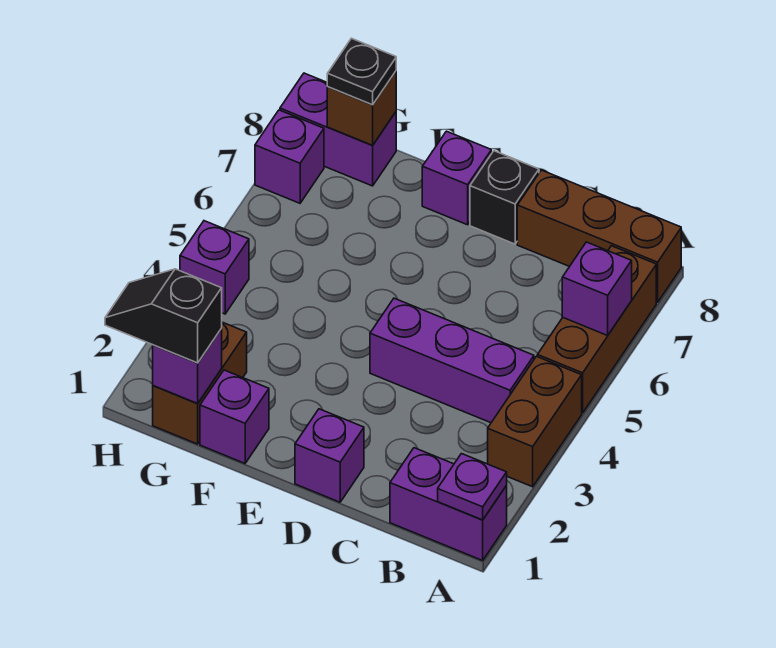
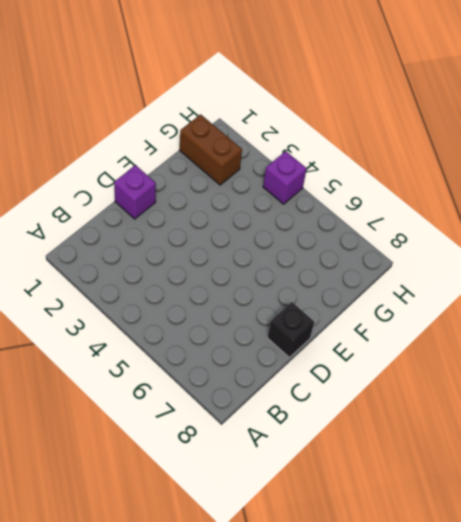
none -> purple 1x2 brick [390,448,507,560]
none -> brown 1x2 brick [488,356,582,487]
none -> brown 1x3 brick [537,246,656,413]

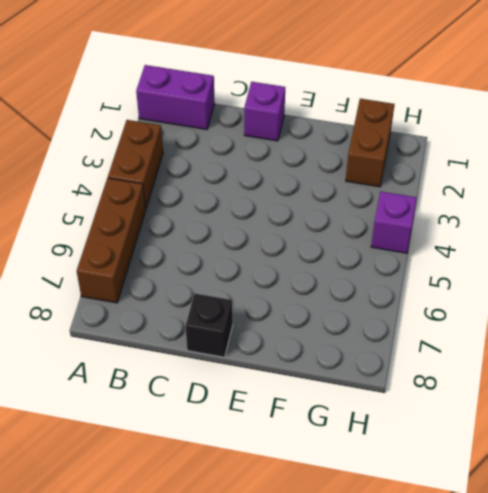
none -> brown 1x3 brick [517,170,681,302]
none -> purple 1x3 brick [370,298,534,423]
none -> purple 1x1 brick [422,131,491,225]

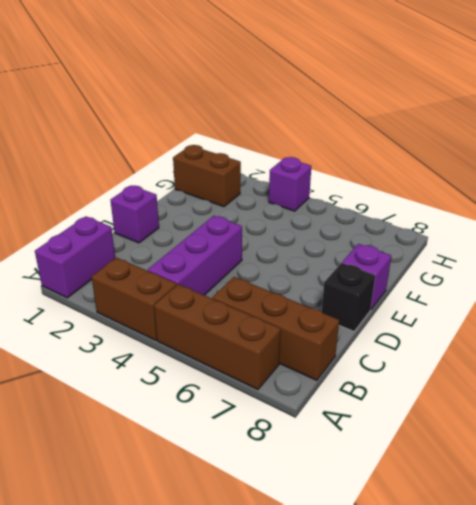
brown 1x3 brick [212,277,339,380] -> brown 1x3 brick turned to [517,170,681,302]
none -> purple 1x1 brick [200,370,269,463]
none -> purple 1x2 brick [280,73,396,186]
none -> purple 1x1 brick [255,110,324,203]

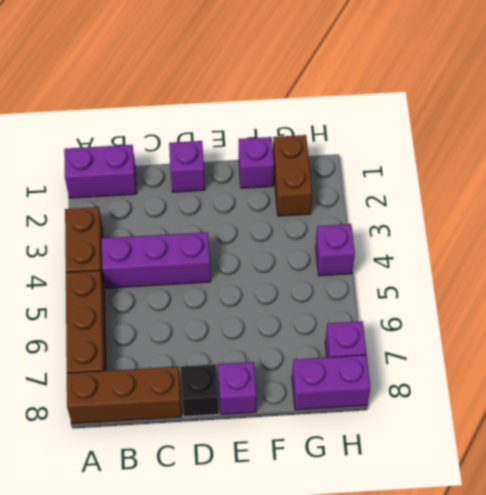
none -> purple 1x1 plate [438,454,507,520]
none -> purple 1x1 brick [562,242,632,335]
none -> purple 1x1 brick [153,329,222,403]

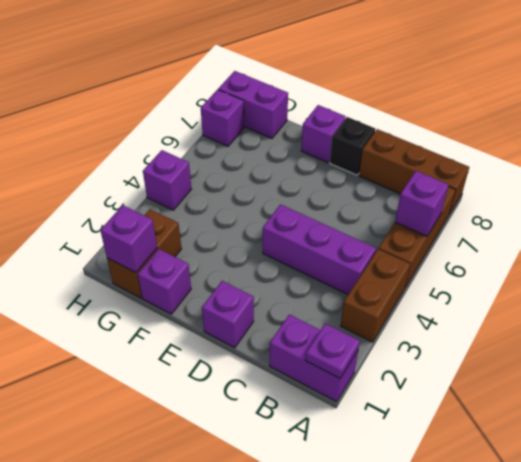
none -> brown 1x1 brick [327,71,396,145]
none -> black 1x2 slope [105,269,222,363]
none -> black 1x1 plate [327,38,396,105]

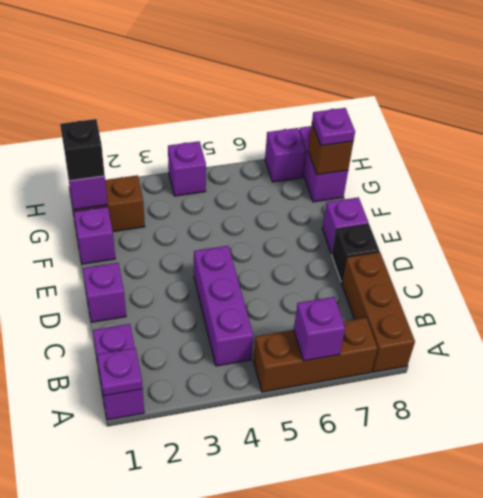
purple 1x1 plate [312,108,355,146] -> black 1x1 plate [327,38,396,105]
none -> brown 1x2 brick [488,356,582,487]

